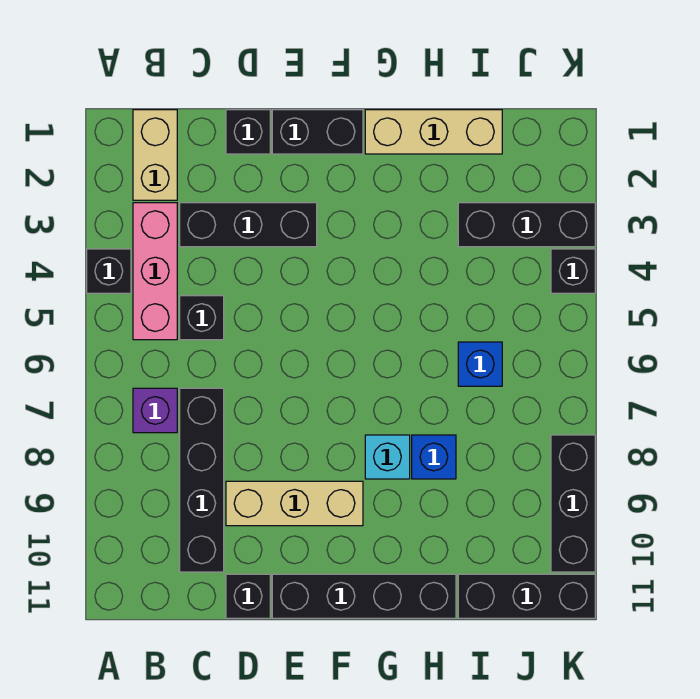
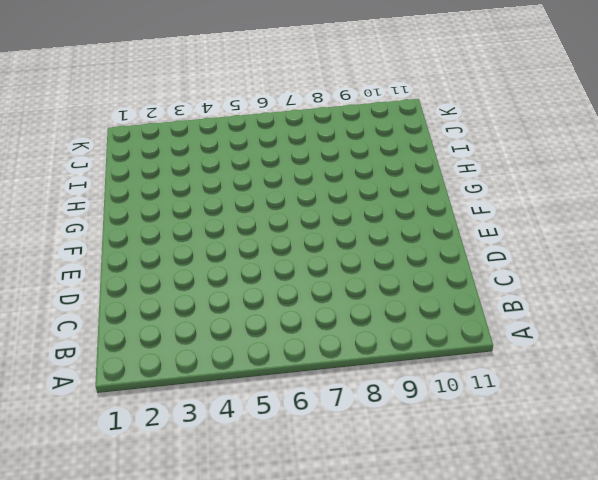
none -> black 1x1 brick [87,249,131,293]
none -> tan 1x2 brick [133,110,177,200]
none -> pink 1x3 brick [133,203,177,340]

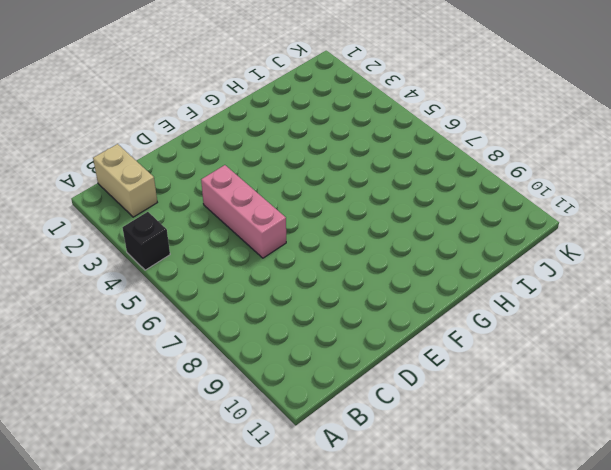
pink 1x3 brick [201,165,286,258] -> pink 1x3 brick moved to [133,203,177,340]
none -> purple 1x1 brick [133,388,177,433]
none -> black 1x3 brick [180,203,317,247]
none -> black 1x1 brick [180,296,224,340]

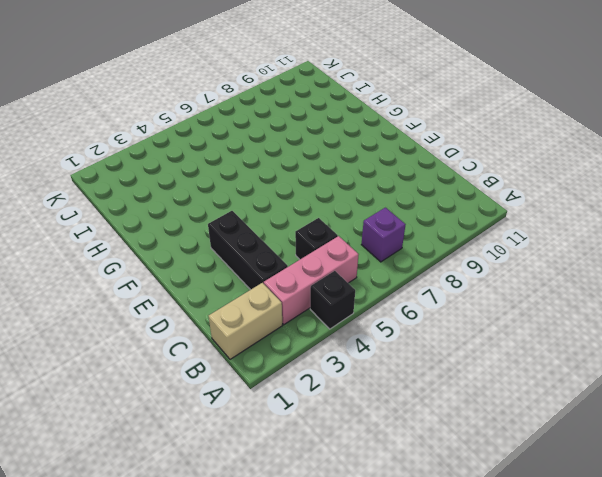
none -> black 1x4 brick [180,388,224,572]
none -> black 1x1 brick [226,110,270,154]
none -> tan 1x3 brick [226,481,363,526]

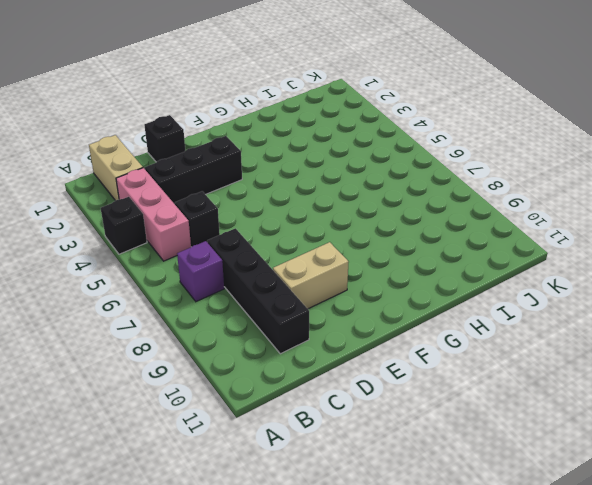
tan 1x2 brick [273,242,349,309] -> tan 1x3 brick [226,481,363,526]
none -> black 1x1 brick [226,574,270,618]
none -> black 1x2 brick [272,110,363,154]
none -> black 1x4 brick [272,574,456,618]

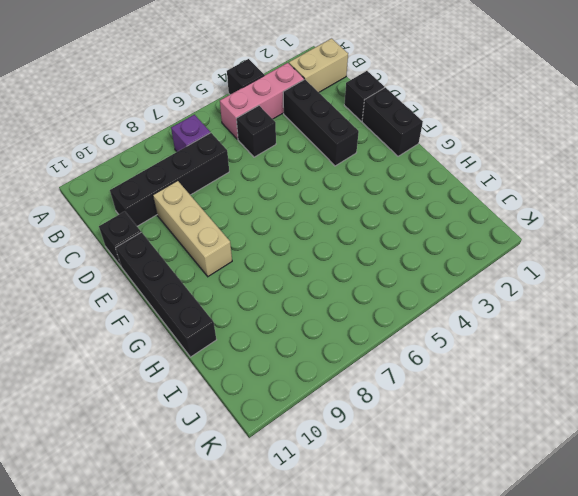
none -> tan 1x3 brick [365,110,502,154]
none -> cyan 1x1 brick [365,435,410,479]
none -> blue 1x1 brick [412,435,456,479]

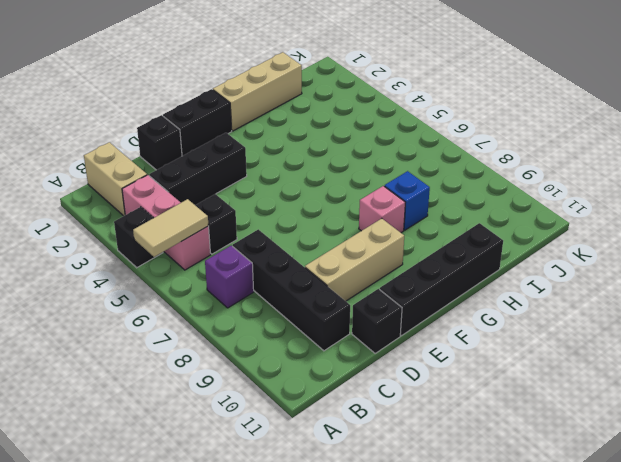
tan 1x2 tile [133,199,208,257] -> none
pink 1x1 brick [359,186,405,233] -> cyan 1x1 brick [365,435,410,479]
none -> black 1x3 brick [458,203,595,247]
none -> blue 1x1 brick [458,342,502,386]
none -> black 1x3 brick [458,574,595,618]

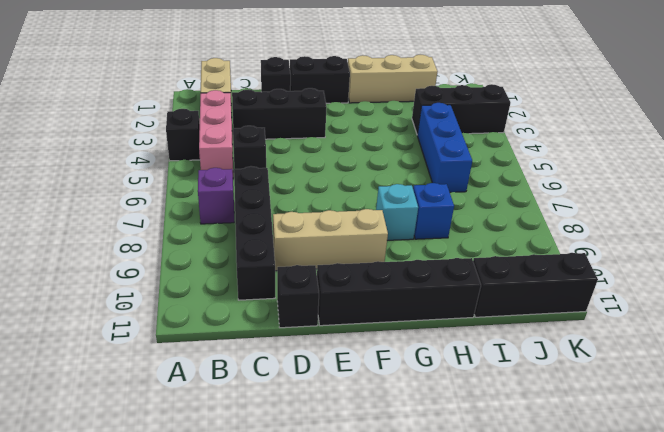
blue 1x3 brick [417,103,472,192] -> blue 1x1 brick [458,342,502,386]
none -> black 1x1 brick [551,249,595,293]
none -> black 1x3 brick [551,435,595,572]

